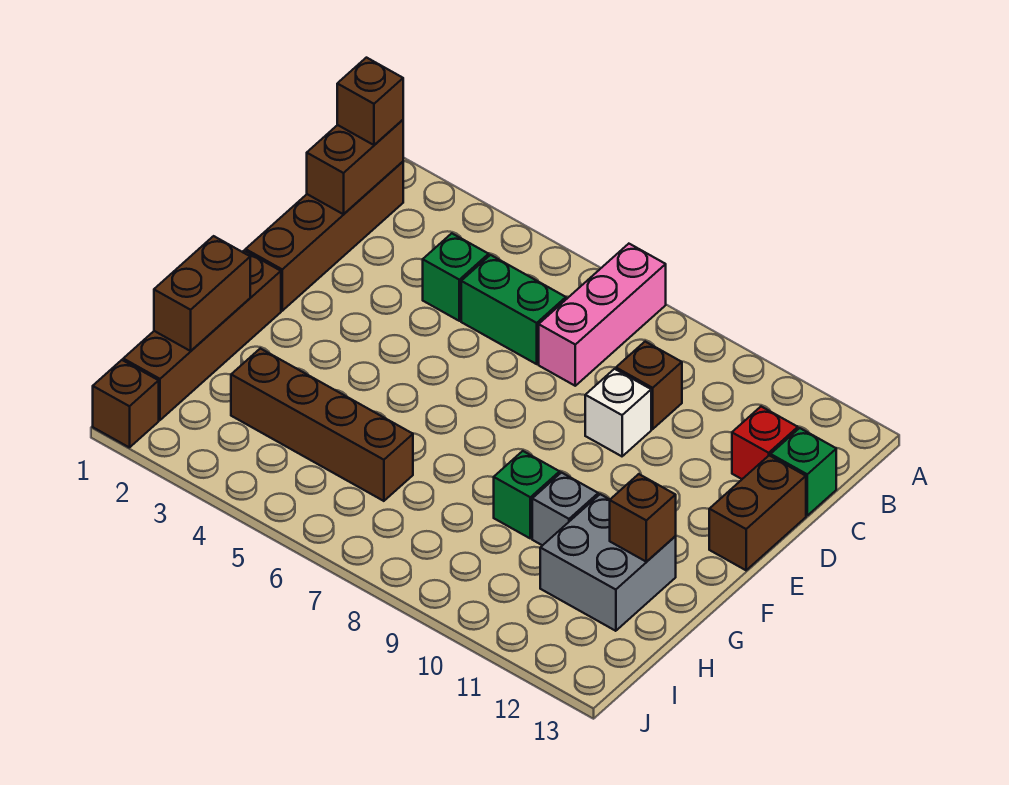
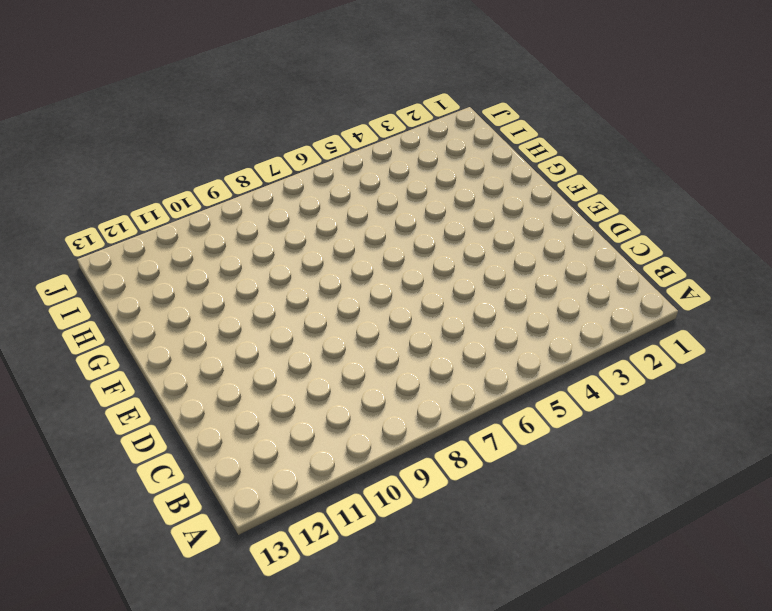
none -> pink 1x3 brick [539,244,666,386]
none -> brown 1x4 brick [246,162,403,311]
none -> green 1x1 brick [423,233,489,321]

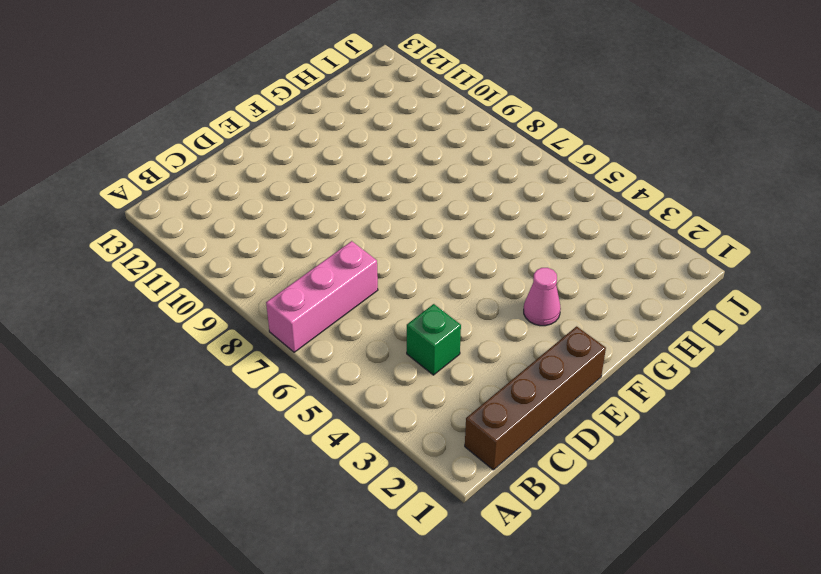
pink 1x1 cone [524,268,561,326] -> none
none -> green 1x2 brick [461,255,566,364]
none -> brown 1x1 brick [616,342,682,429]
none -> red 1x1 brick [732,407,798,479]

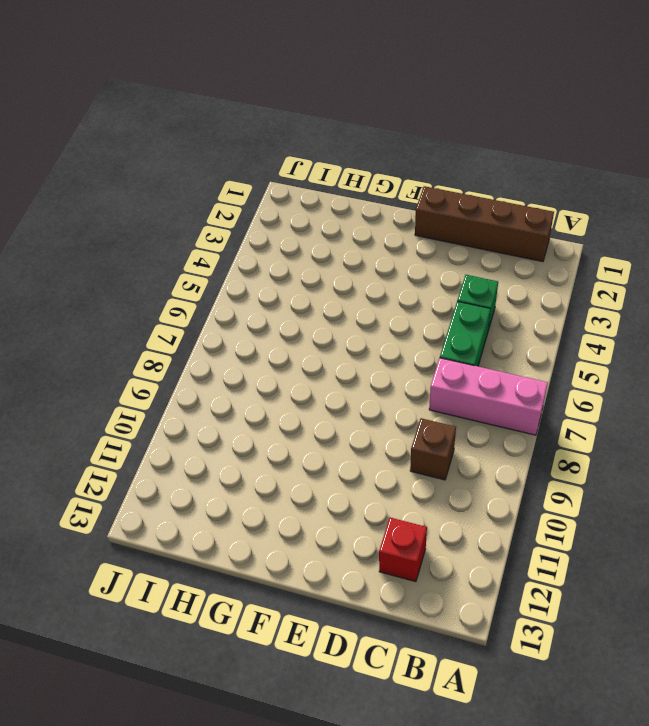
none -> green 1x1 brick [771,428,836,515]
none -> white 1x1 brick [585,369,651,456]
none -> brown 1x2 brick [709,455,806,570]

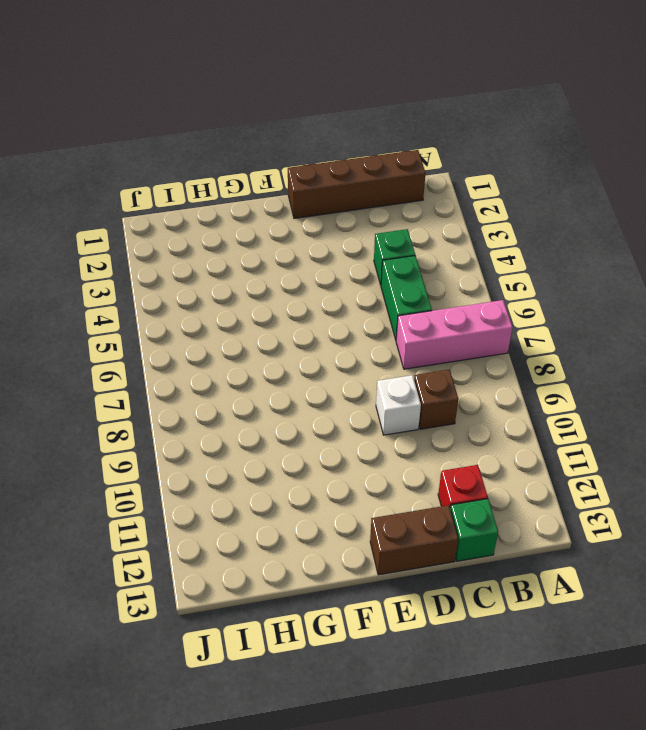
none -> brown 1x4 brick [123,251,281,420]
none -> green 1x1 brick [494,451,560,538]
none -> grey 1x1 brick [532,473,598,546]

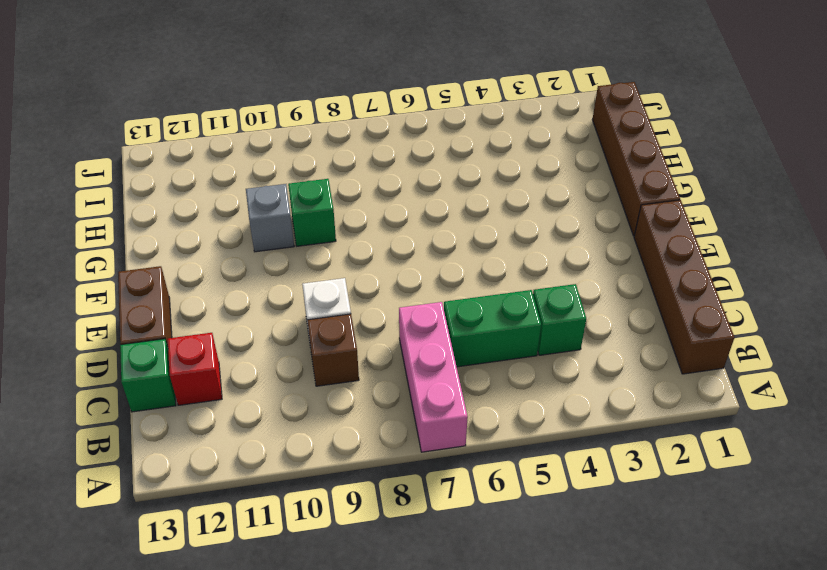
none -> grey 2x2 brick [540,494,676,631]
none -> brown 1x4 brick [231,348,413,501]
none -> brown 1x1 brick [93,360,159,448]

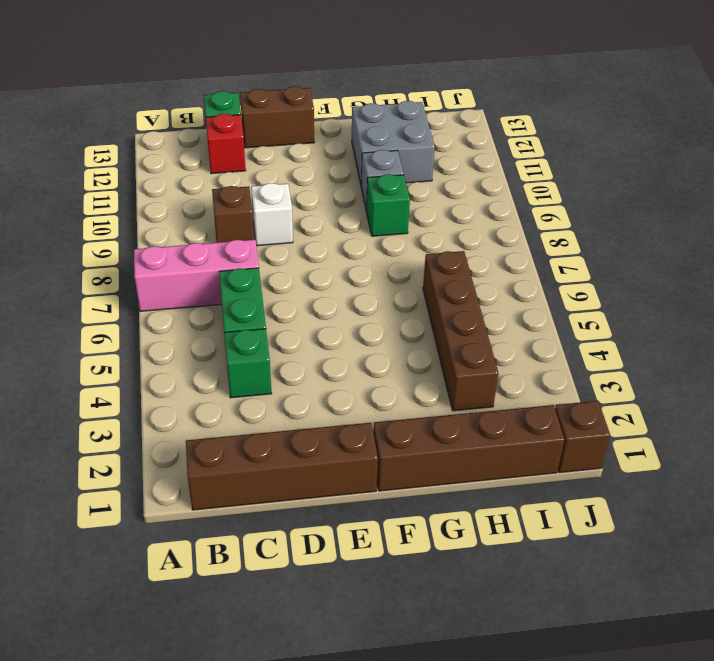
none -> brown 1x2 brick [307,120,403,214]
none -> brown 1x2 brick [154,236,250,351]
none -> brown 1x1 brick [610,474,676,562]

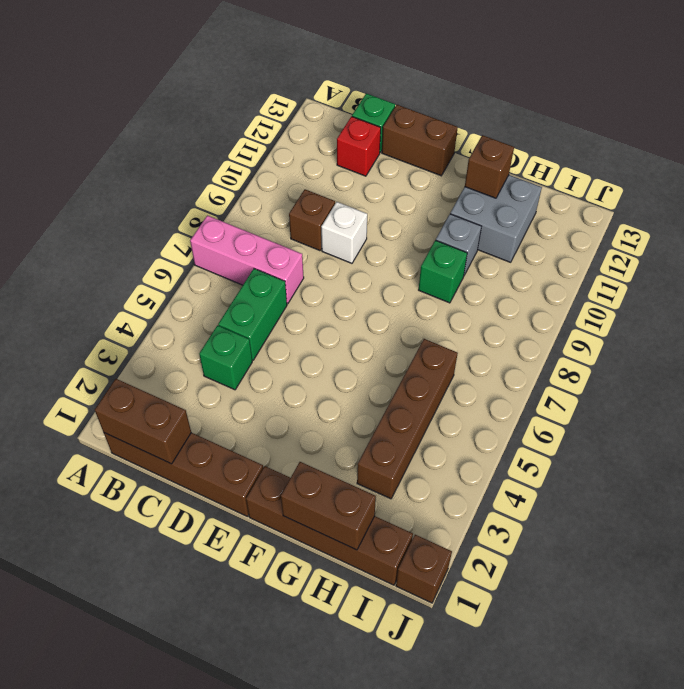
none -> brown 1x1 brick [337,58,403,145]

